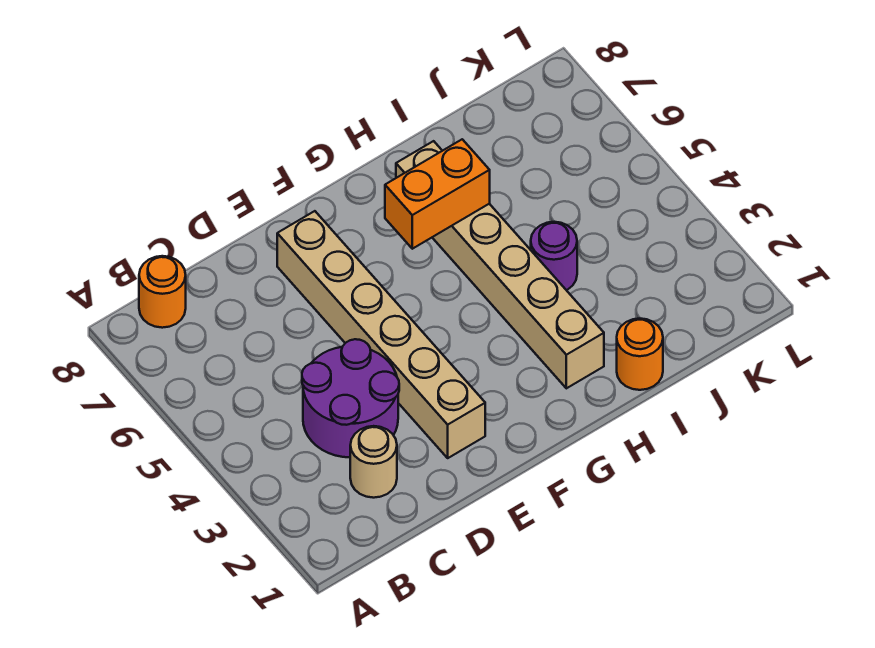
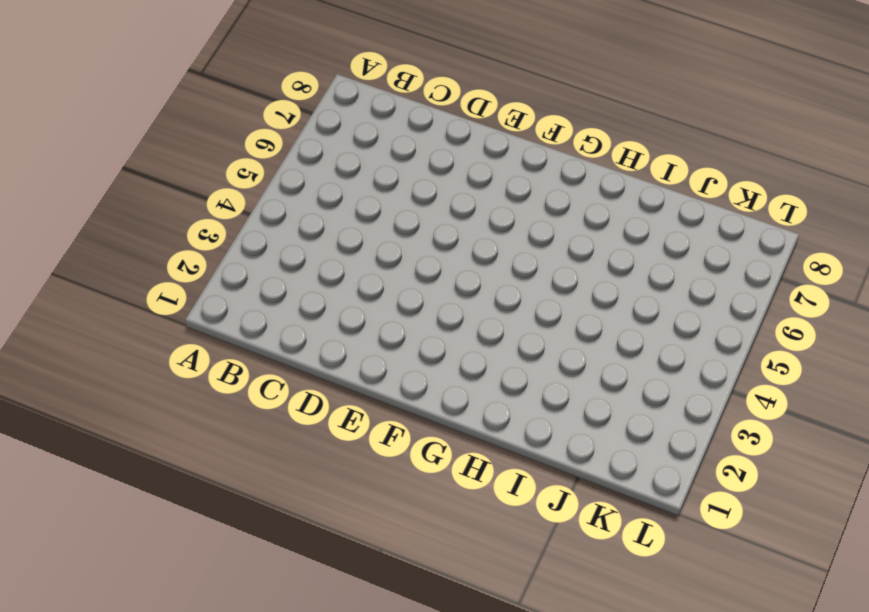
none -> orange 1x1 round brick [139,256,186,328]
none -> tan 1x1 round brick [350,426,397,498]

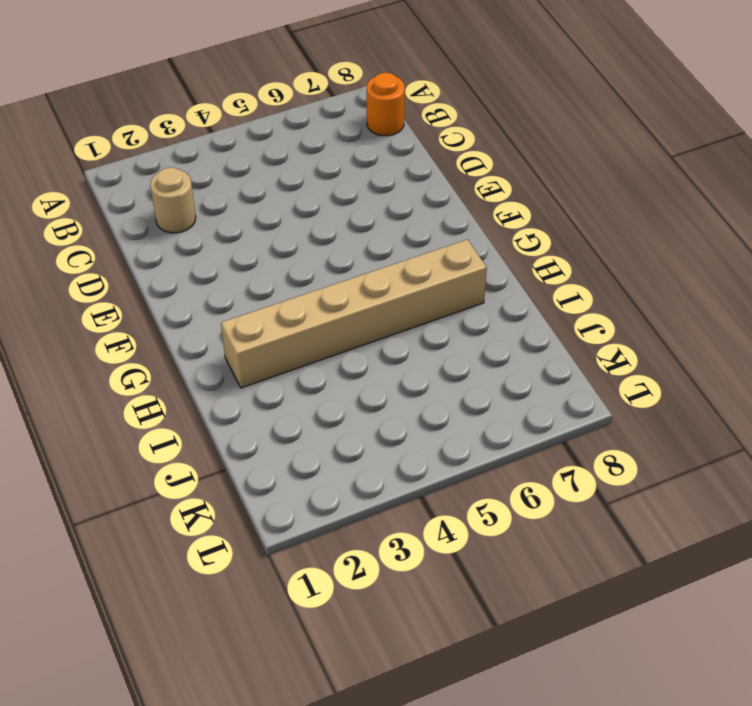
none -> purple 2x2 round brick [302,339,399,457]
none -> tan 1x6 brick [277,211,485,458]

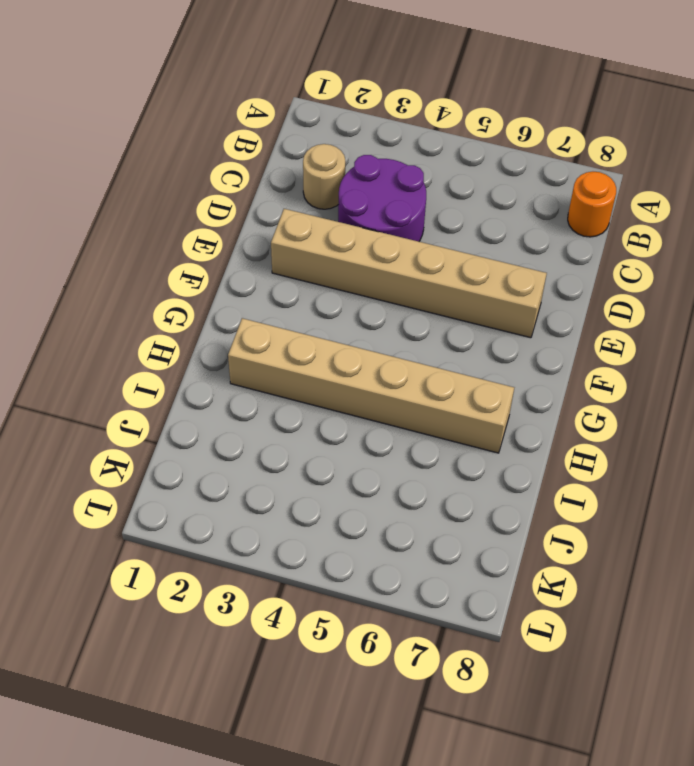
none -> orange 1x1 round brick [617,319,663,390]
none -> purple 1x1 round brick [531,222,577,290]

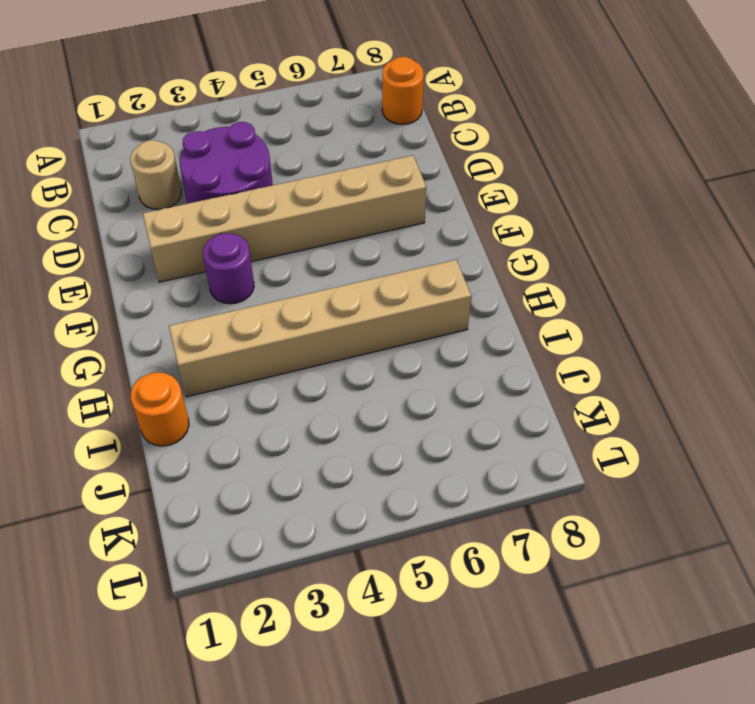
purple 1x1 round brick [203,233,254,304] -> purple 1x1 round brick moved to [531,222,577,290]
none -> orange 1x2 brick [385,139,490,249]

